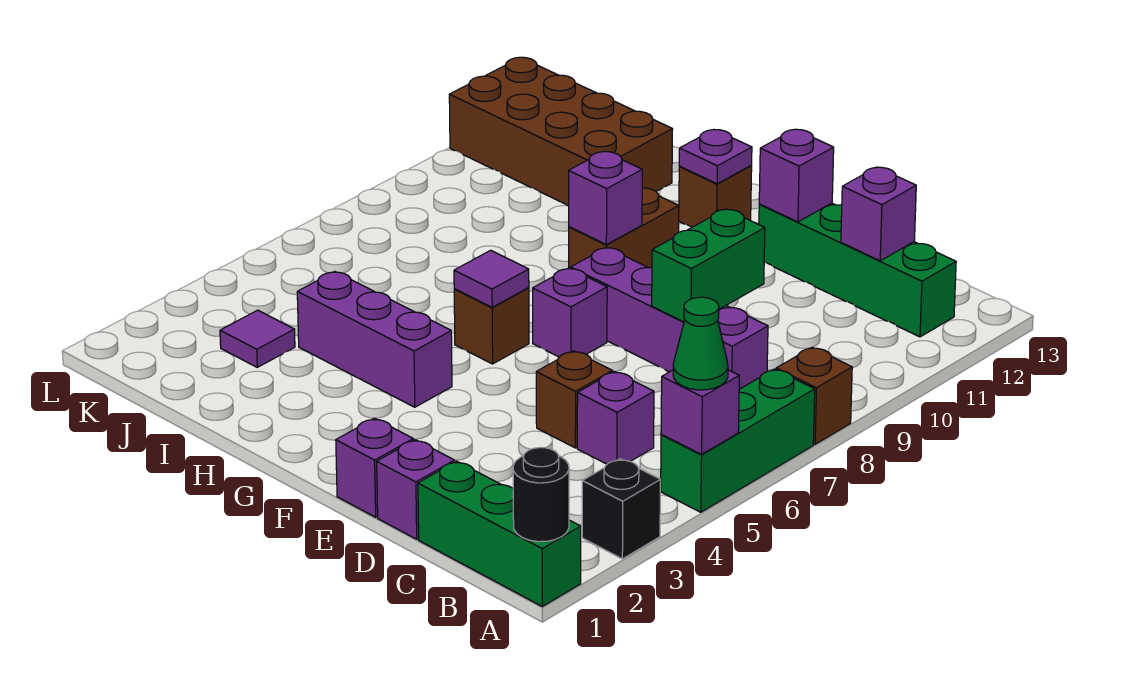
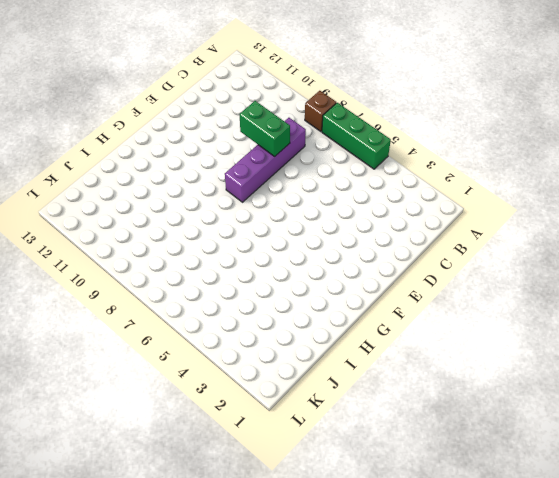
none -> green 1x3 brick [418,461,581,606]
none -> black 1x1 brick [582,459,660,559]
none -> green 1x4 brick [759,203,956,337]

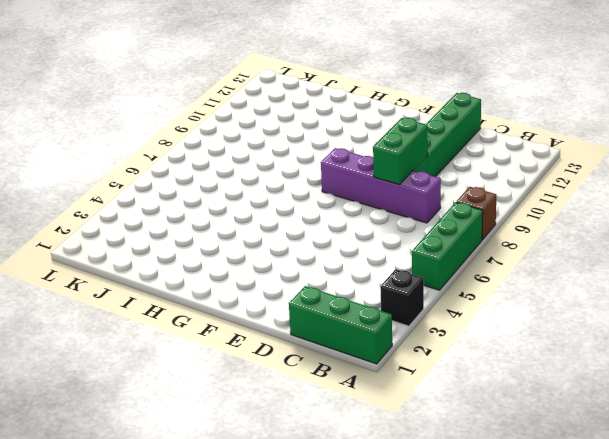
green 1x4 brick [413,93,481,177] -> green 1x4 brick turned to [759,203,956,337]
none -> purple 1x1 brick [577,372,654,464]
none -> purple 1x1 brick [377,440,455,539]
none -> brown 1x1 brick [536,351,612,448]

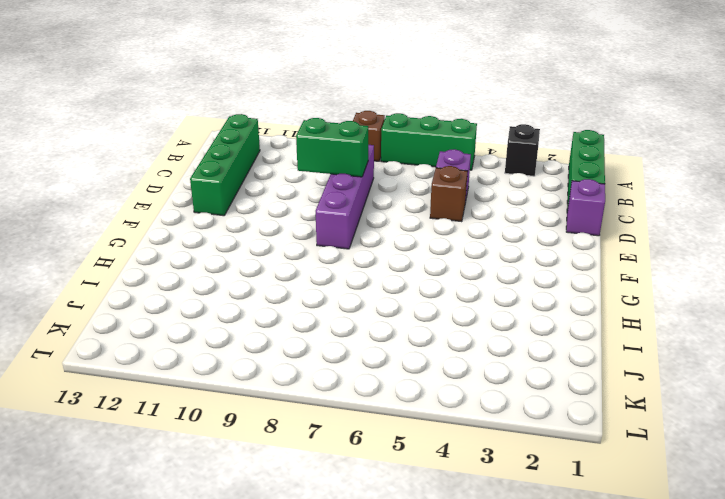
none -> purple 1x1 brick [336,418,413,517]
none -> purple 1x1 brick [533,268,607,357]
none -> purple 1x3 brick [297,272,452,407]

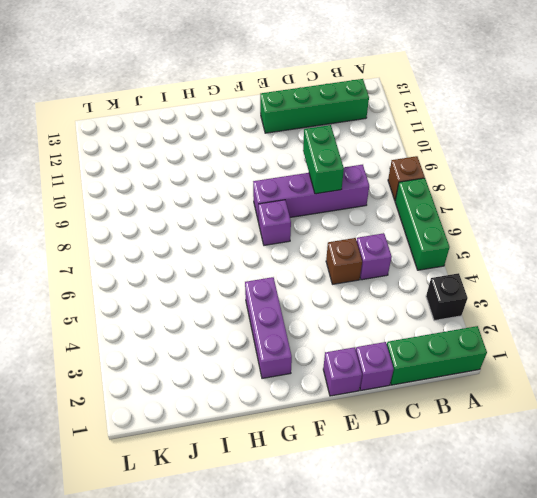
purple 1x3 brick [245,277,292,378] -> purple 1x3 brick turned to [297,272,452,407]
none -> brown 1x1 brick [454,288,529,364]
none -> brown 1x2 brick [569,188,679,269]
none -> brown 1x1 brick [679,166,752,227]

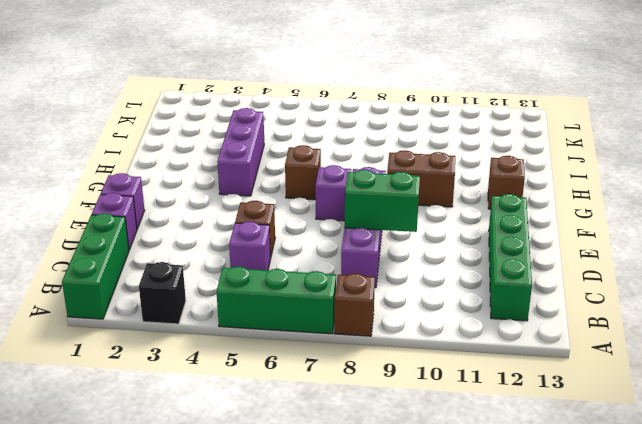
none -> brown 2x4 brick [449,57,673,206]
none -> purple 1x1 tile [220,310,295,367]
none -> black 1x1 round brick [513,448,569,542]

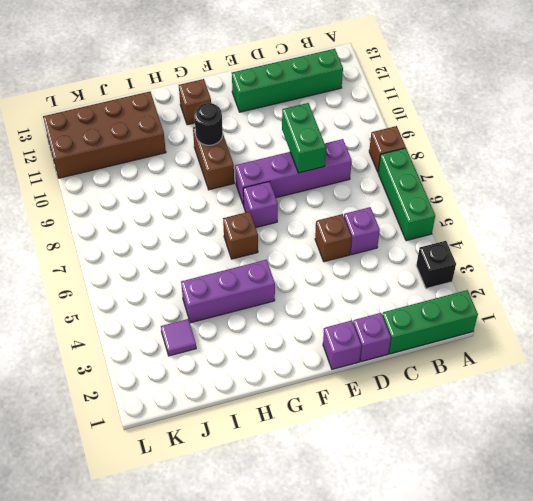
black 1x1 round brick [194,103,223,145] -> black 1x1 round brick moved to [513,448,569,542]
none -> purple 1x1 brick [661,370,739,454]
none -> purple 1x1 brick [841,167,916,261]
none -> purple 1x1 brick [759,129,834,222]

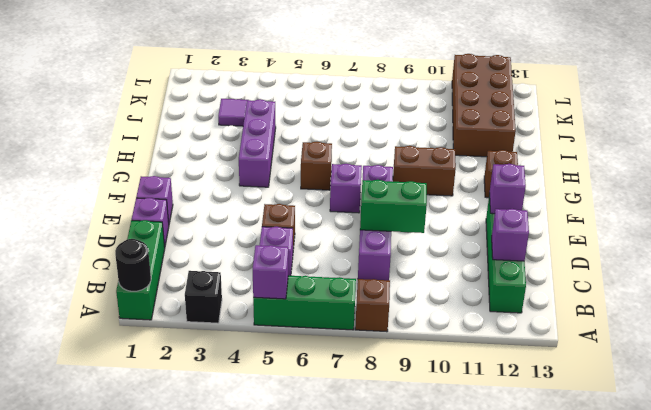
none -> purple 1x1 tile [454,250,529,307]
none -> purple 1x1 brick [569,152,642,245]
none -> purple 1x1 plate [679,130,752,184]

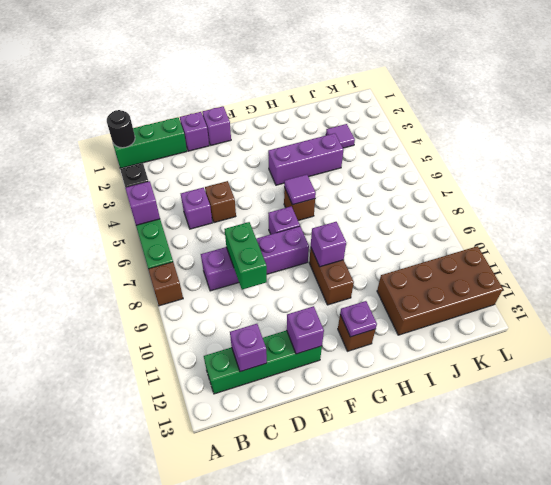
none -> green 1x1 cone [673,297,728,390]

